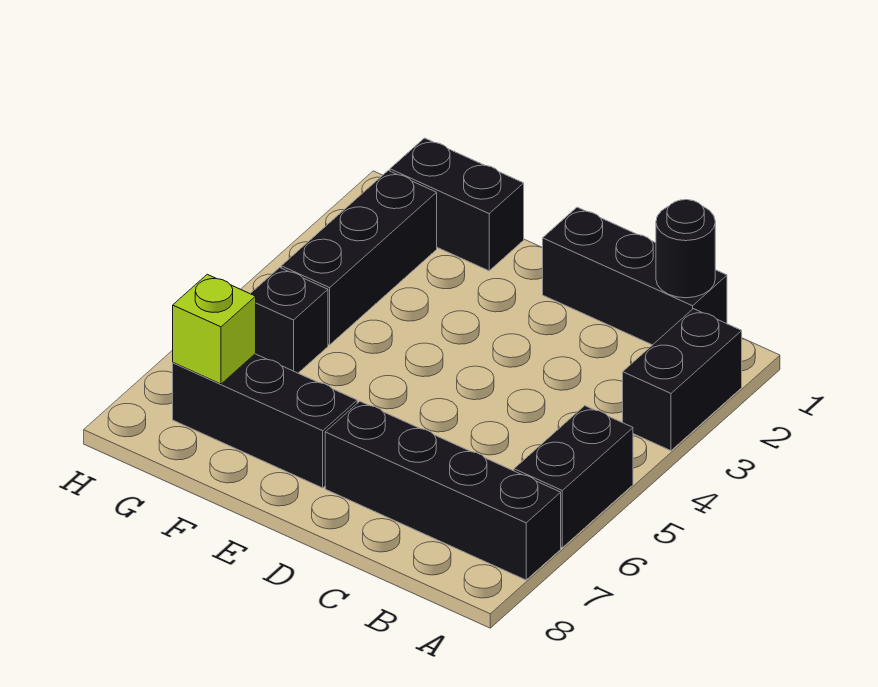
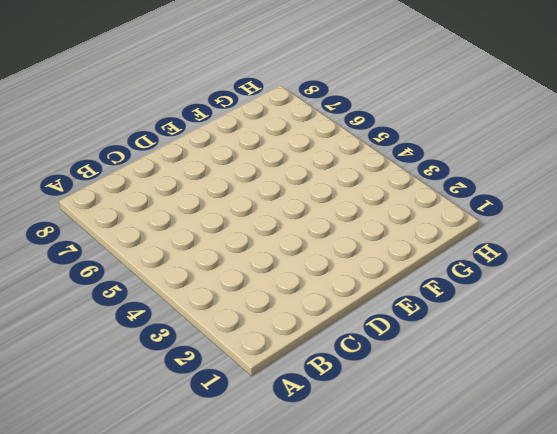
none -> black 1x2 brick [623,309,742,451]
none -> black 1x2 brick [514,406,633,548]

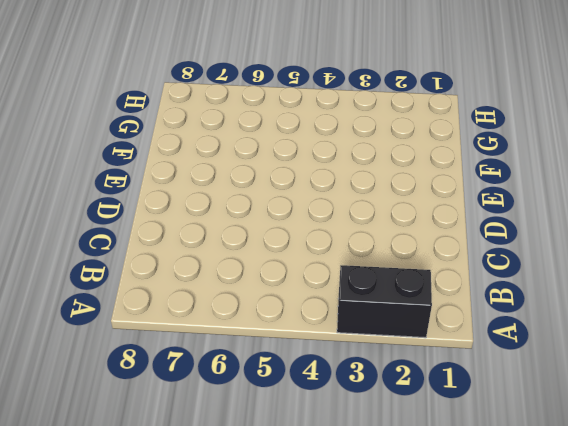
none -> black 1x2 brick [514,406,633,548]
none -> black 1x4 brick [325,401,561,580]

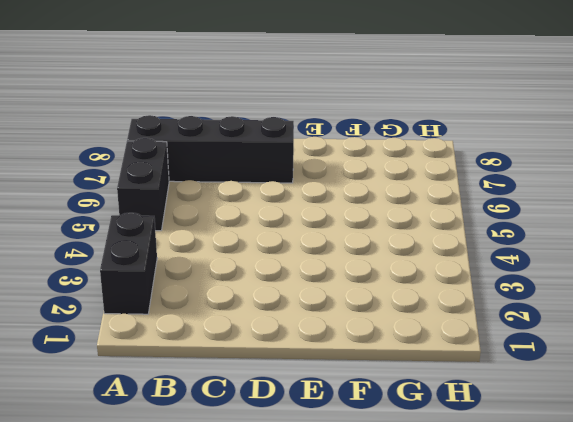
none -> black 1x3 brick [543,207,727,345]
none -> black 1x3 brick [173,354,357,488]

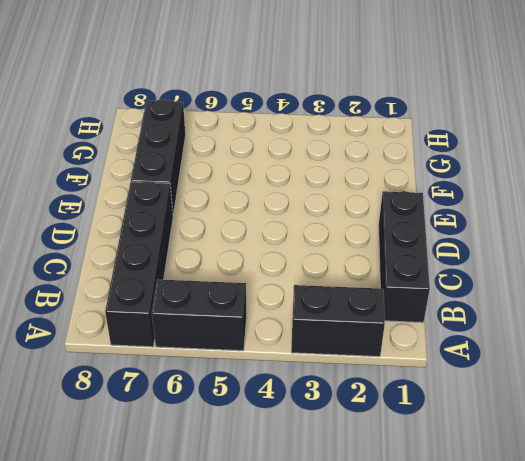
none -> black 1x2 brick [390,138,524,271]
none -> black 1x3 brick [281,170,437,345]

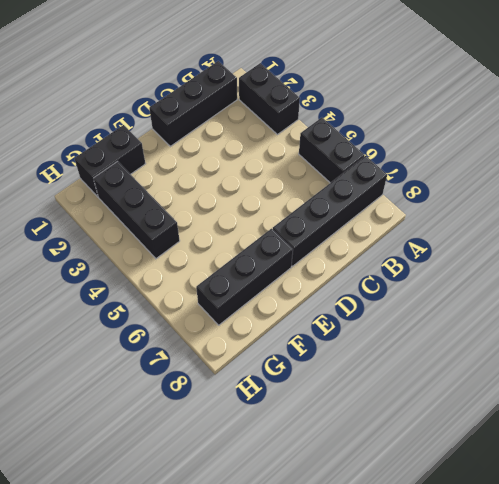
none -> black 1x1 brick [250,268,328,373]
none -> black 1x1 round brick [656,200,715,298]

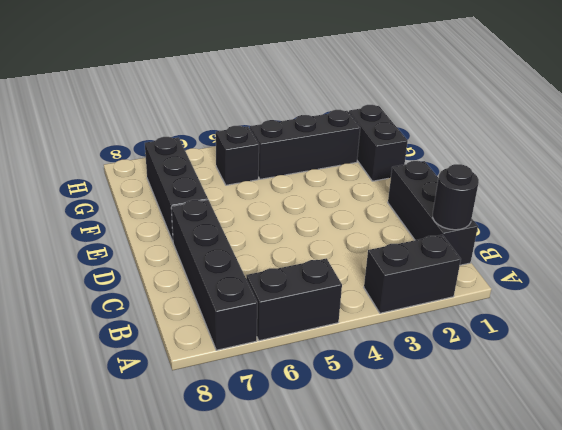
none -> lime 1x1 brick [173,274,256,384]

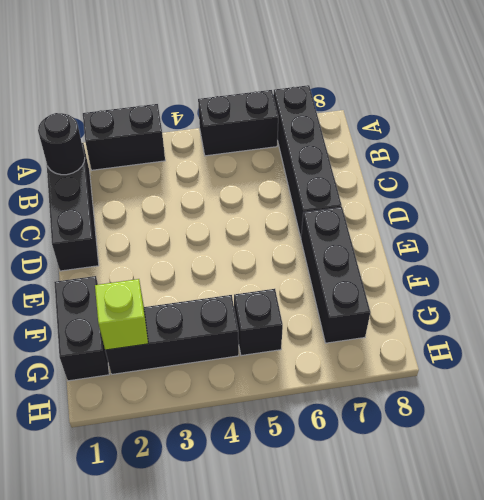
lime 1x1 brick [95,279,148,350] -> lime 1x1 brick moved to [173,274,256,384]

